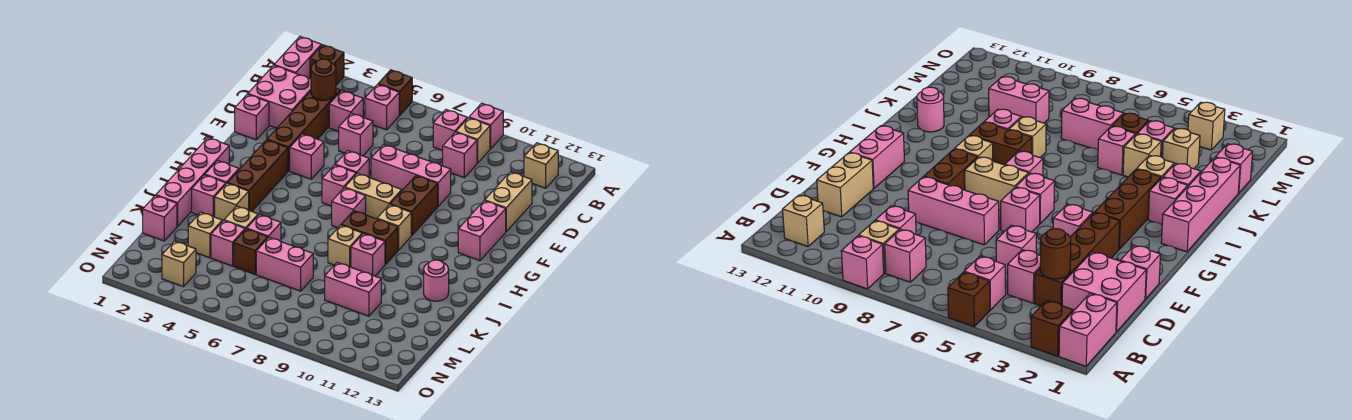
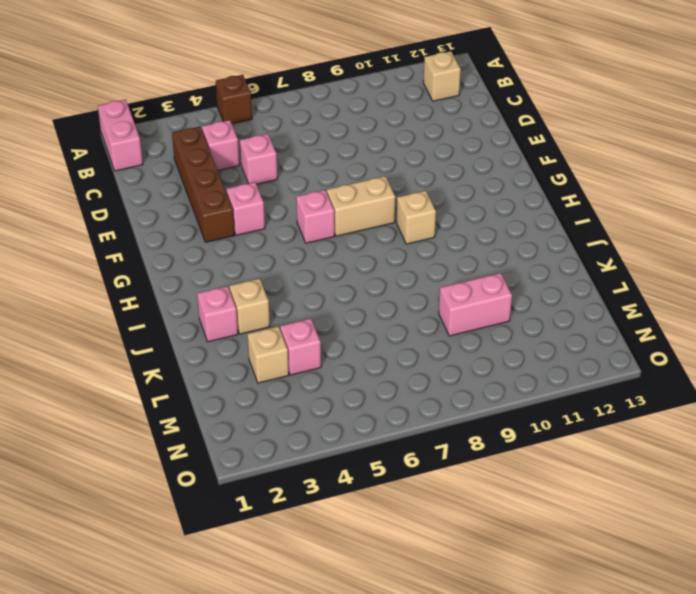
none -> brown 1x1 brick [310,45,344,85]
none -> pink 1x1 brick [469,103,503,149]
none -> pink 1x1 brick [365,84,399,130]
none -> pink 1x1 brick [433,110,467,151]

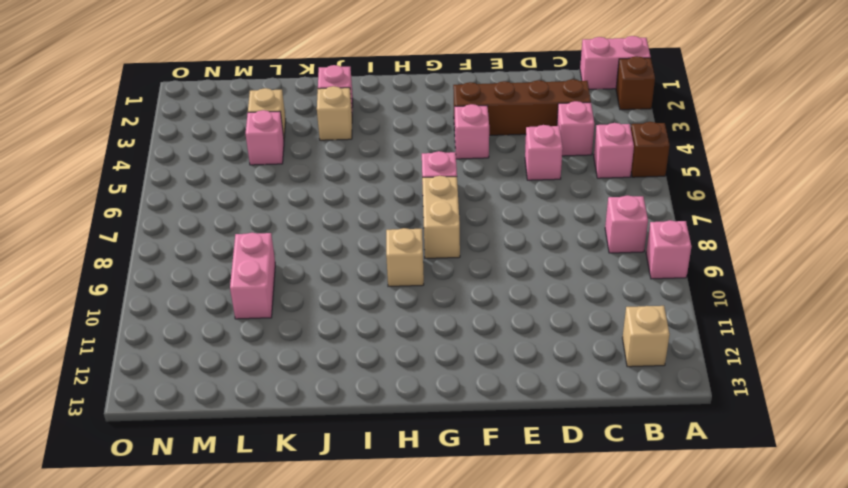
none -> tan 1x1 brick [456,118,490,163]
none -> pink 2x2 brick [248,65,311,128]
none -> pink 1x1 brick [443,132,477,178]
none -> tan 1x2 brick [485,172,532,231]

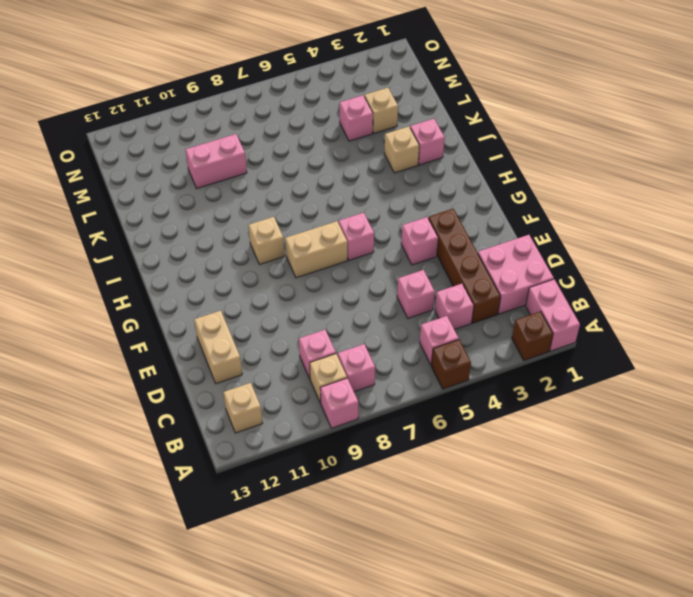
none -> pink 1x1 brick [235,94,269,140]
none -> pink 1x3 brick [371,144,451,206]
none -> pink 1x1 brick [335,151,369,177]
none -> brown 1x2 brick [390,176,438,236]

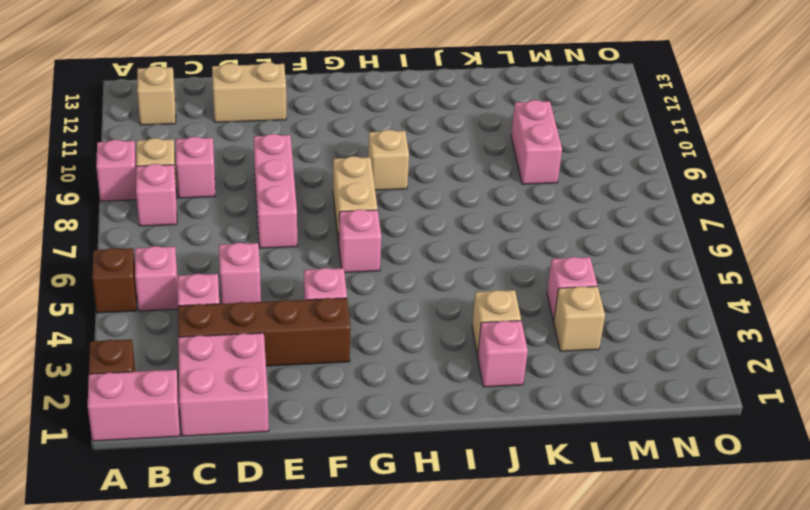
none -> pink 1x1 brick [235,94,269,140]
none -> pink 1x1 brick [335,151,369,177]
none -> brown 1x2 brick [390,176,438,236]
none -> pink 1x2 brick [458,201,506,261]

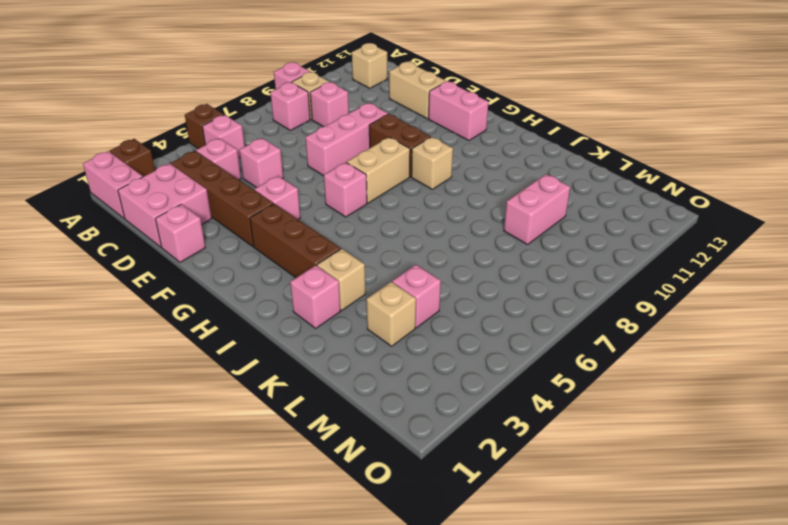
none -> pink 1x1 brick [335,151,369,177]
none -> pink 1x4 brick [156,138,229,227]
none -> pink 1x1 brick [332,188,366,228]
none -> pink 1x1 brick [205,161,239,184]

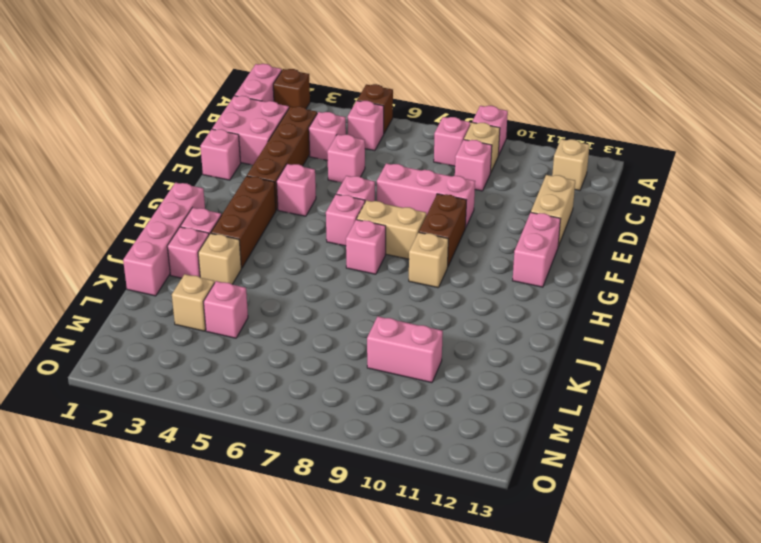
none -> brown 1x2 brick [341,211,398,264]
none -> tan 1x1 brick [328,225,362,267]
none -> pink 1x1 brick [351,234,385,276]
none -> pink 1x1 round brick [424,260,449,301]

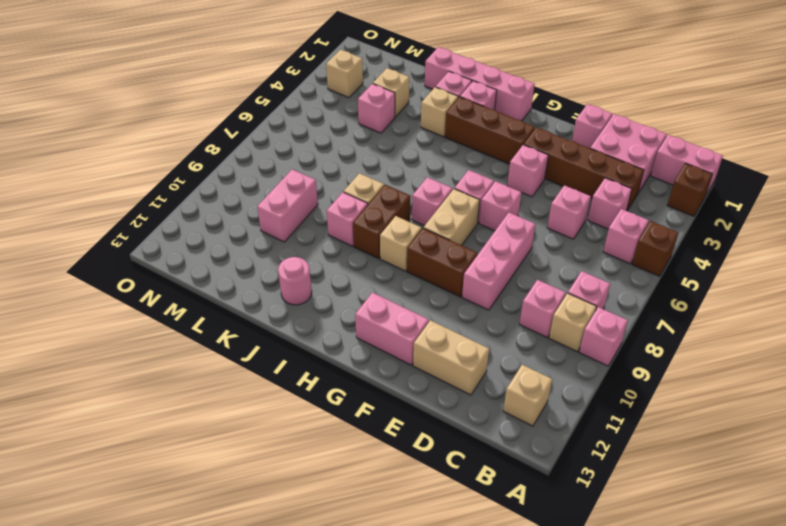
none -> tan 1x1 brick [224,206,258,230]
none -> pink 1x1 brick [247,215,281,241]
none -> pink 1x1 brick [143,196,177,241]
none -> brown 1x1 brick [234,229,268,274]

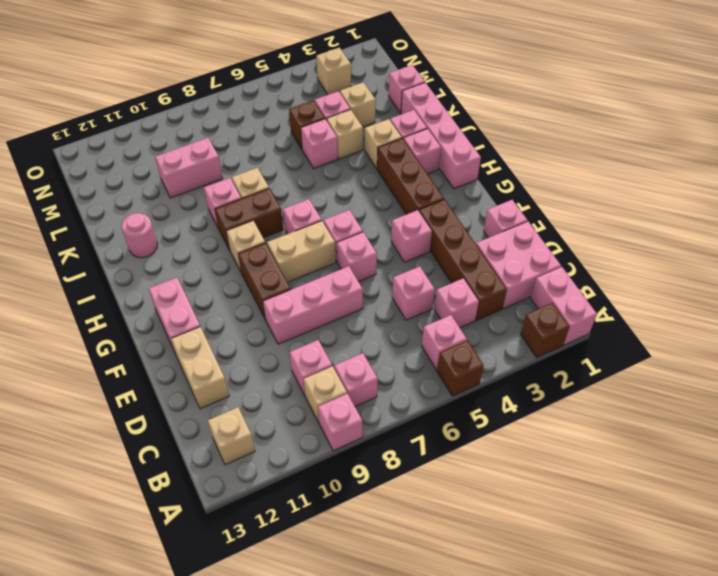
none -> pink 1x2 brick [256,237,313,291]
none -> brown 1x1 round brick [311,59,336,100]

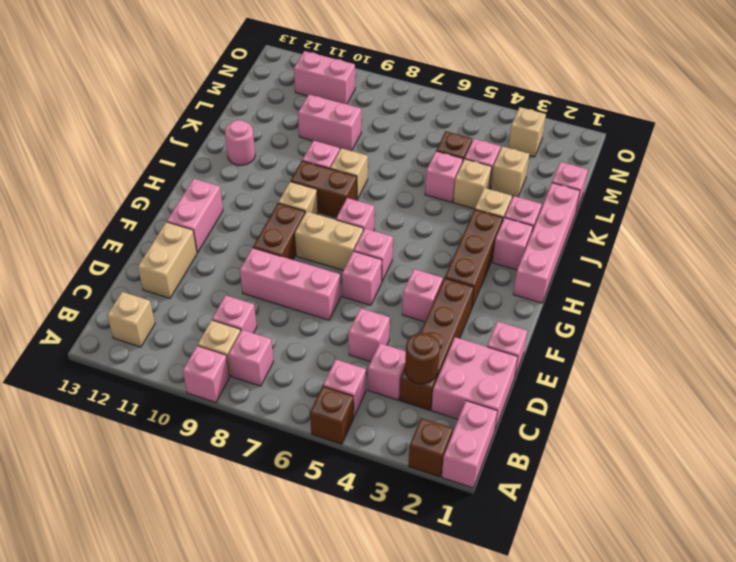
pink 1x2 brick [294,51,355,104] -> pink 1x2 brick moved to [256,237,313,291]

